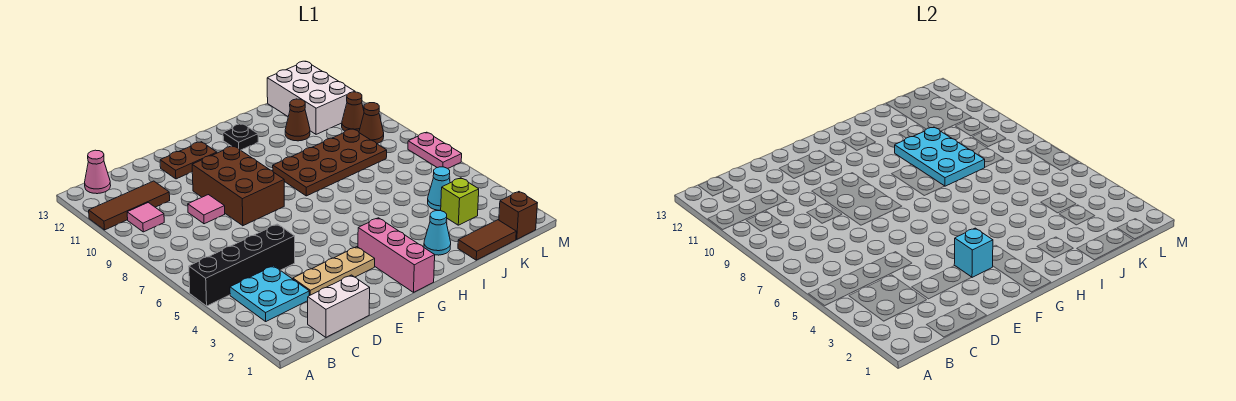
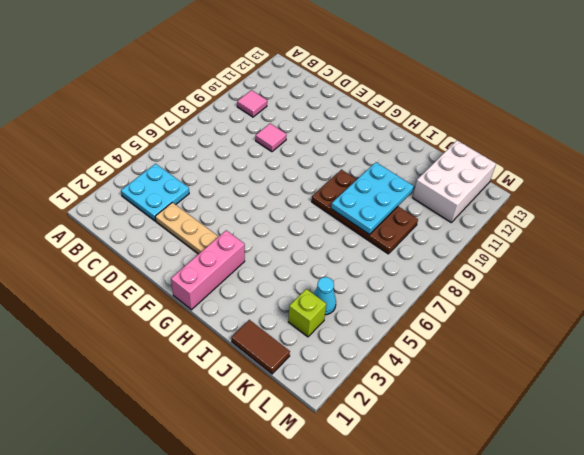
none -> black 1x4 brick [189,224,295,306]
none -> brown 1x3 tile [89,181,170,230]
none -> pink 1x1 cone [85,150,111,194]

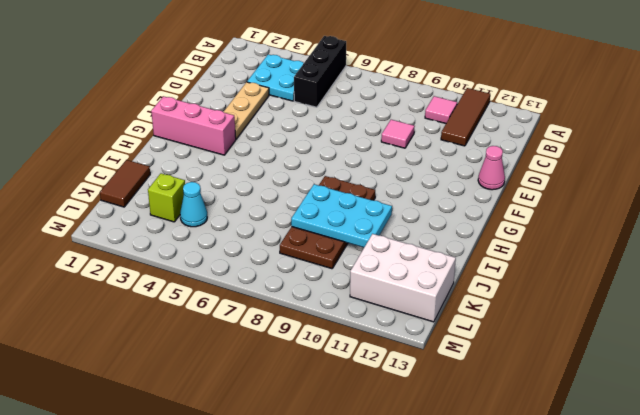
black 1x3 brick [294,36,346,107] -> black 1x4 brick [189,224,295,306]
pink 1x1 cone [478,146,505,190] -> pink 1x1 cone moved to [85,150,111,194]
none -> white 1x2 brick [308,275,370,337]
none -> brown 2x3 brick [192,146,284,226]
none -> brown 1x2 plate [160,142,217,179]

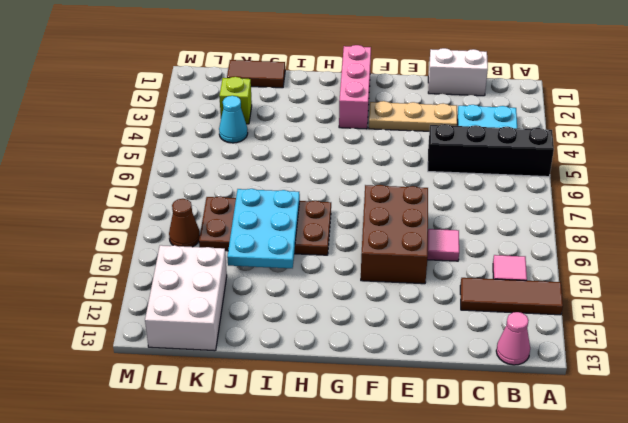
none -> brown 1x2 plate [160,142,217,179]
none -> black 1x1 plate [223,124,258,150]
none -> cyan 1x1 cone [424,210,451,255]

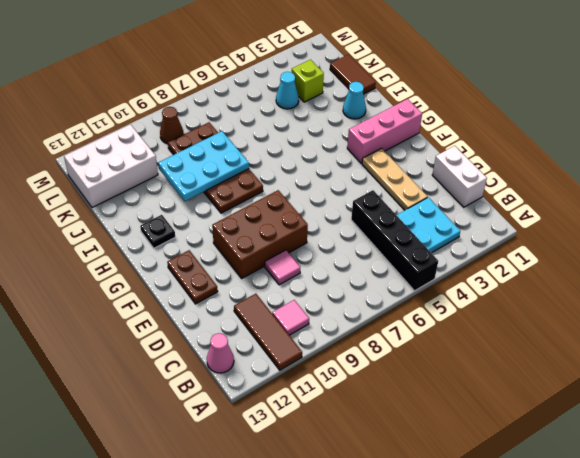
none -> brown 1x1 cone [285,99,310,141]
none -> brown 1x1 brick [499,192,537,239]
none -> brown 1x1 cone [342,92,364,132]

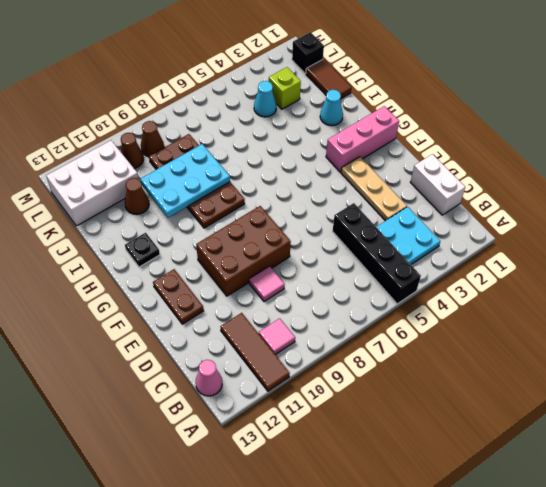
black 1x1 brick [292,32,324,74] -> brown 1x1 brick [499,192,537,239]
none -> pink 1x2 plate [408,132,462,168]
none -> cyan 1x1 brick [954,228,993,277]

